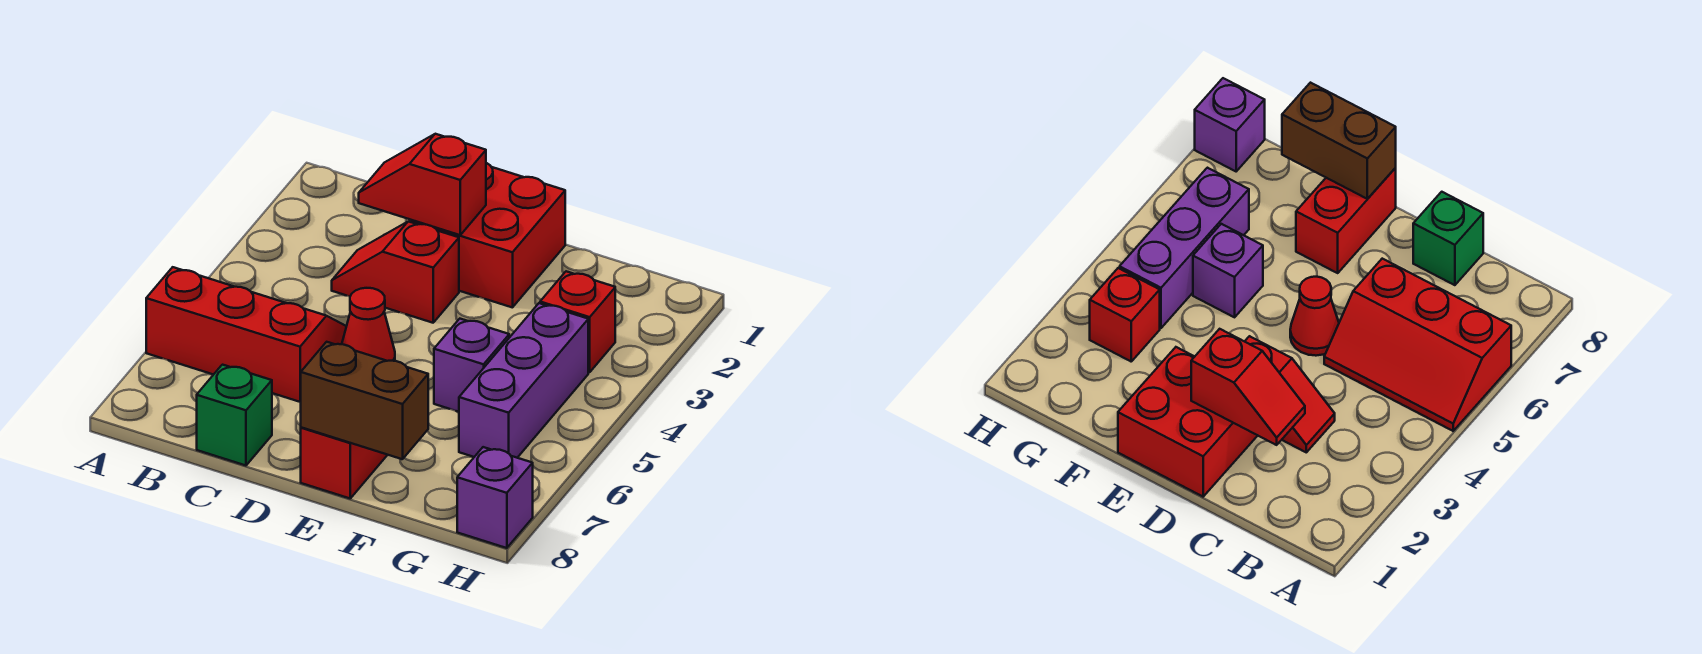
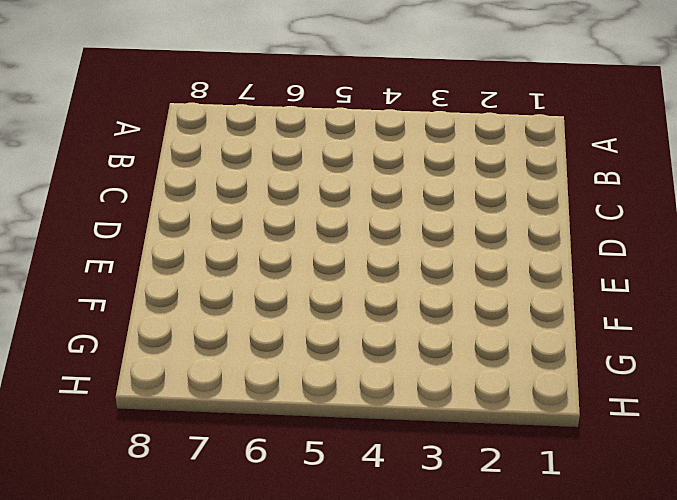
none -> red 2x3 slope [146,267,346,402]
none -> red 1x2 slope [332,221,459,323]
none -> green 1x1 brick [197,365,272,466]

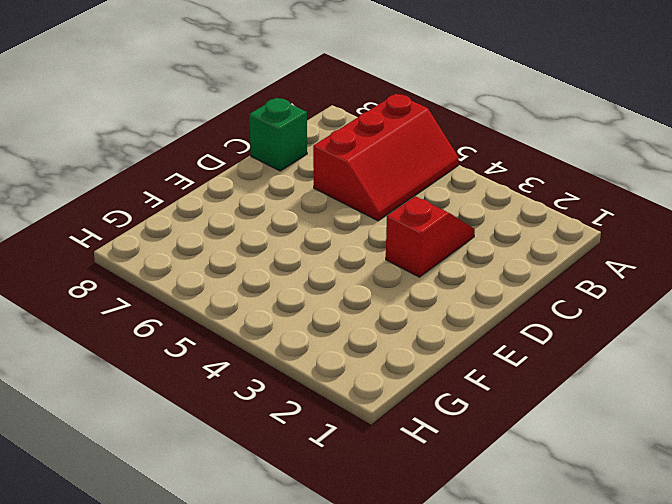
none -> red 2x2 brick [411,163,565,308]
none -> red 1x1 cone [342,288,395,361]
none -> red 1x2 brick [301,427,387,498]

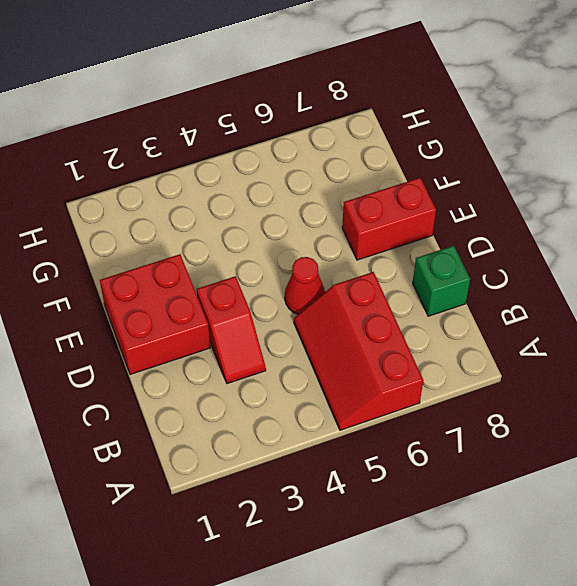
none -> purple 1x1 brick [434,319,509,412]
none -> red 1x1 brick [540,271,615,372]
none -> purple 1x3 brick [459,303,588,458]

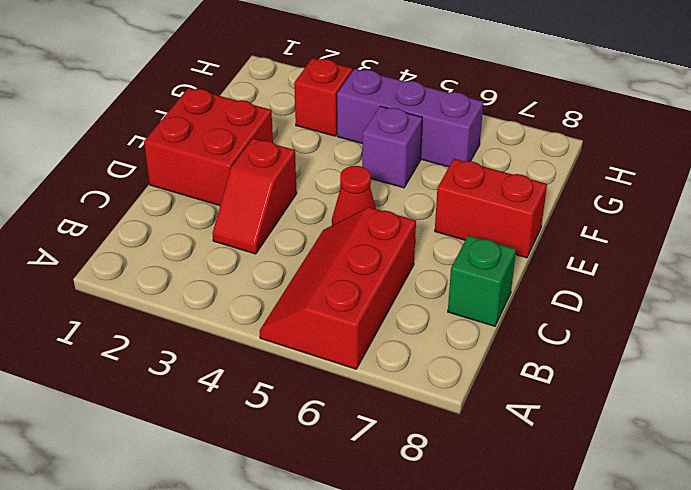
none -> purple 1x1 brick [457,447,533,548]
none -> red 1x2 slope [359,134,486,235]
none -> brown 1x2 brick [300,342,428,459]

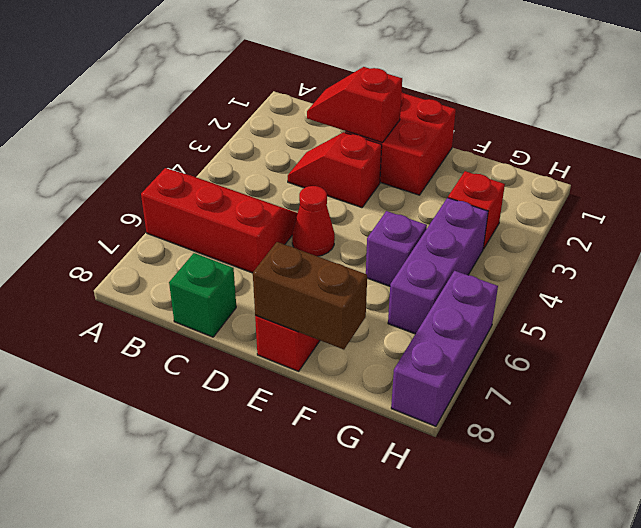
purple 1x3 brick [391,271,498,426] -> purple 1x1 brick [457,447,533,548]

